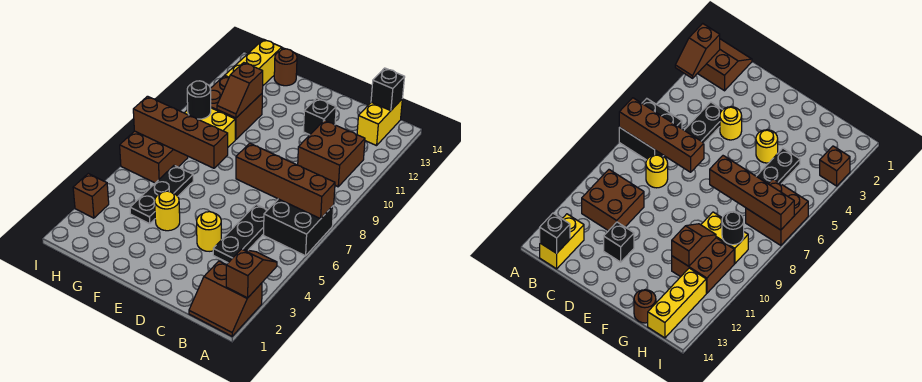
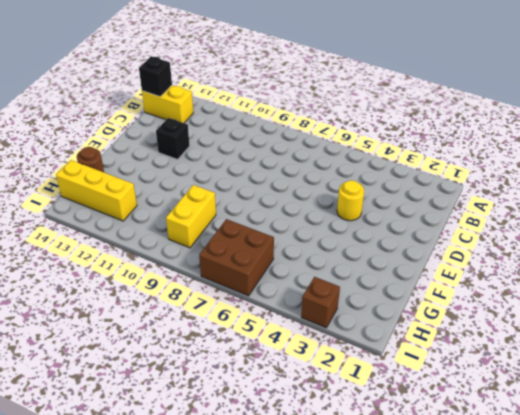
none -> brown 2x2 slope [189,261,262,336]
none -> black 2x2 brick [264,199,334,256]
none -> brown 2x2 brick [298,120,365,187]

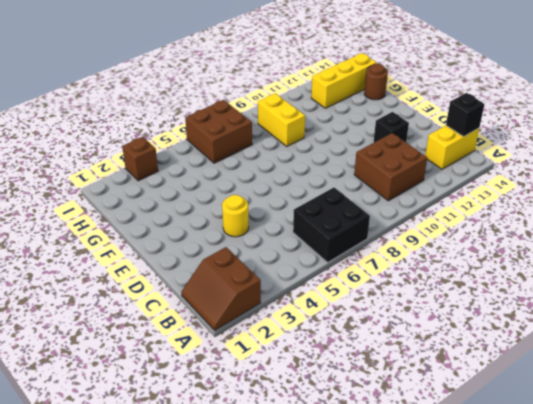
none -> black 1x3 plate [213,205,267,263]
none -> yellow 1x1 round brick [646,155,668,188]
none -> yellow 1x1 round brick [155,191,180,231]

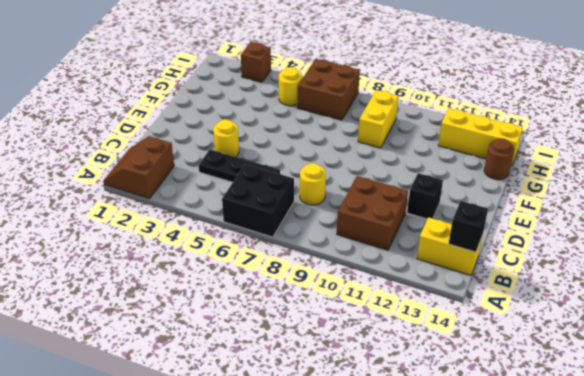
yellow 1x1 round brick [279,67,302,106] -> yellow 1x1 round brick moved to [155,191,180,231]
none -> black 1x3 plate [130,165,193,224]
none -> brown 2x2 brick [210,76,262,140]
none -> brown 1x2 slope [226,249,277,298]

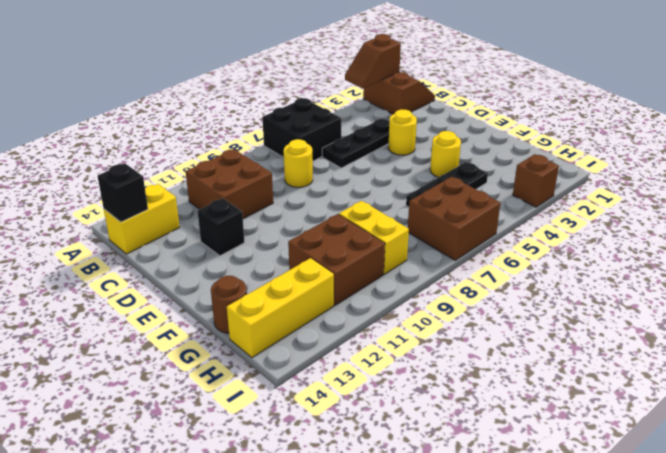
none -> brown 1x4 brick [236,143,335,219]
none -> brown 1x4 brick [133,96,228,168]
none -> brown 1x2 slope [217,63,263,118]

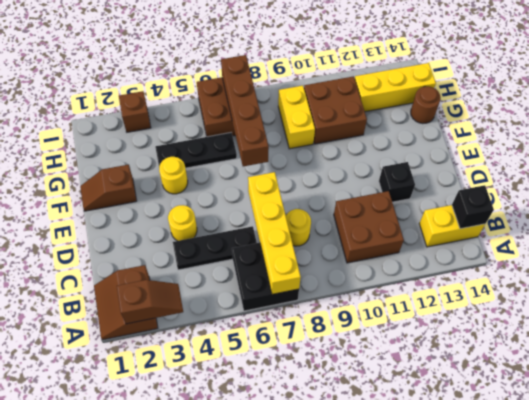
yellow 1x4 brick [248,172,301,294] -> brown 1x4 brick [236,143,335,219]
brown 1x2 slope [80,165,137,211] -> brown 1x2 slope moved to [217,63,263,118]
none -> black 1x1 round brick [187,81,211,119]

